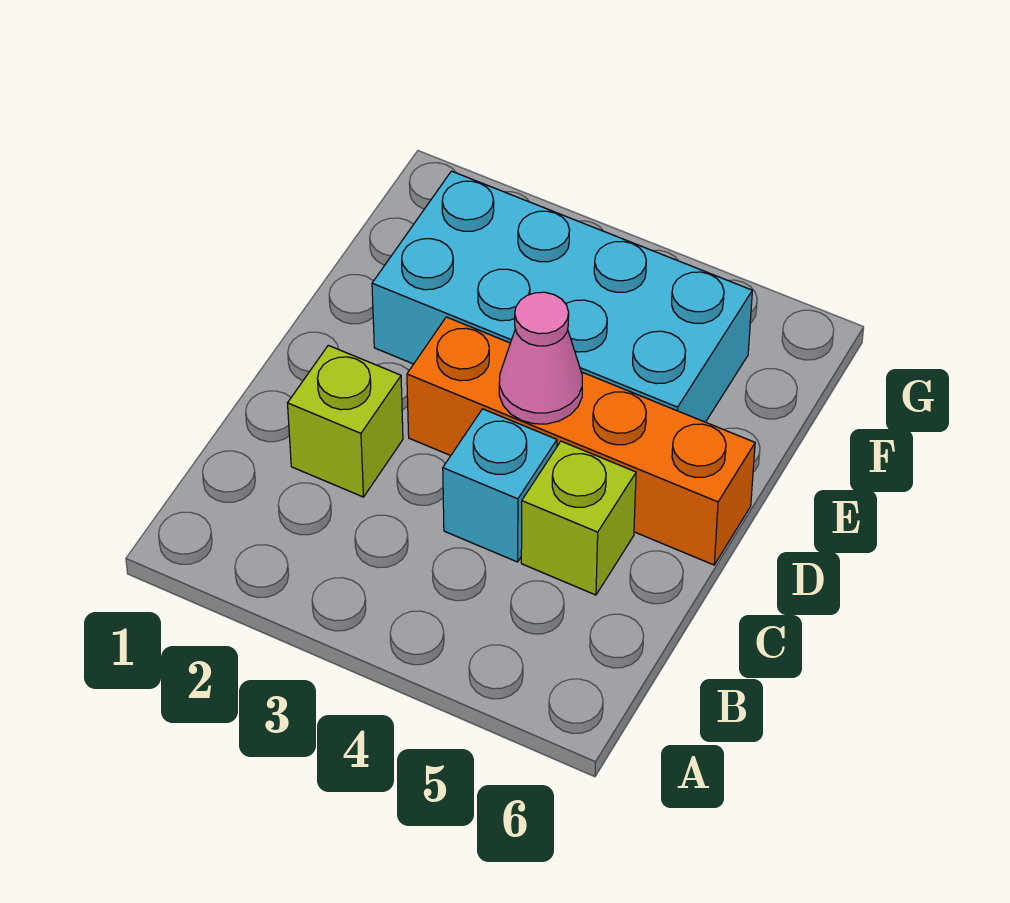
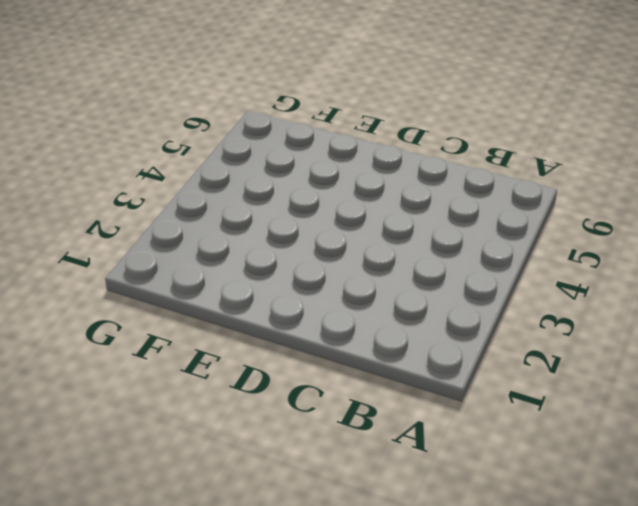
none -> lime 1x1 brick [288,345,403,497]
none -> cyan 1x1 brick [443,409,557,562]

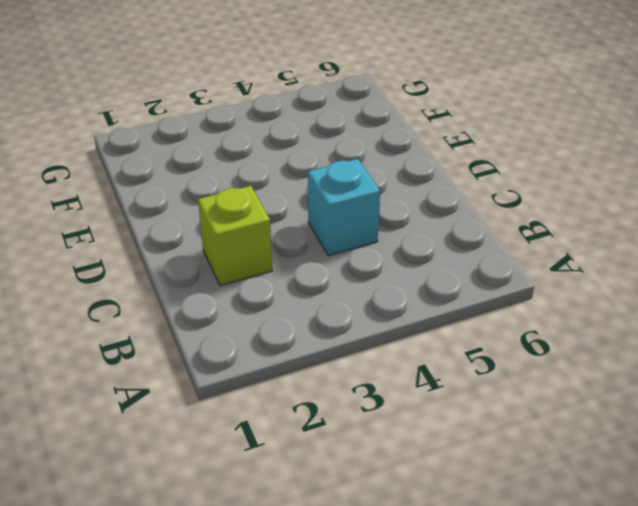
none -> lime 1x1 brick [521,441,636,595]
none -> orange 1x4 brick [407,317,755,565]

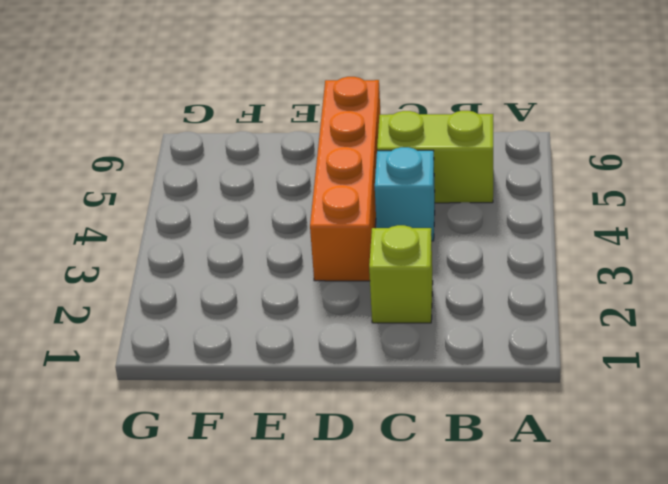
lime 1x2 brick [377,111,493,203] -> lime 1x1 brick [521,441,636,595]
none -> cyan 2x4 brick [372,171,752,422]
none -> pink 1x1 cone [499,292,582,424]

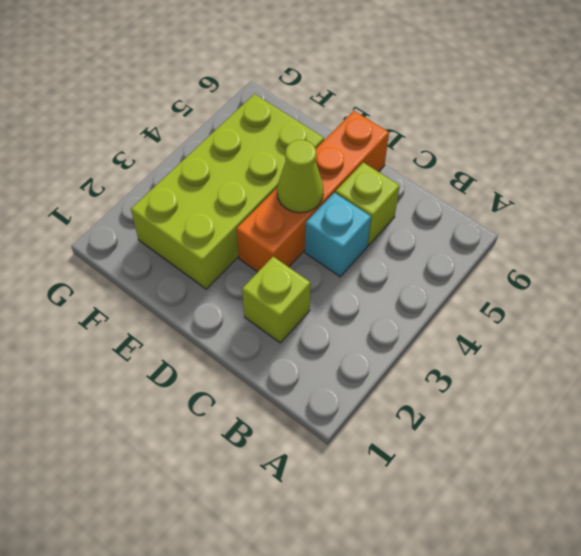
lime 1x1 cone [277,140,323,213] -> pink 1x1 cone [499,292,582,424]
lime 2x4 brick [131,94,324,289] -> cyan 2x4 brick [372,171,752,422]

